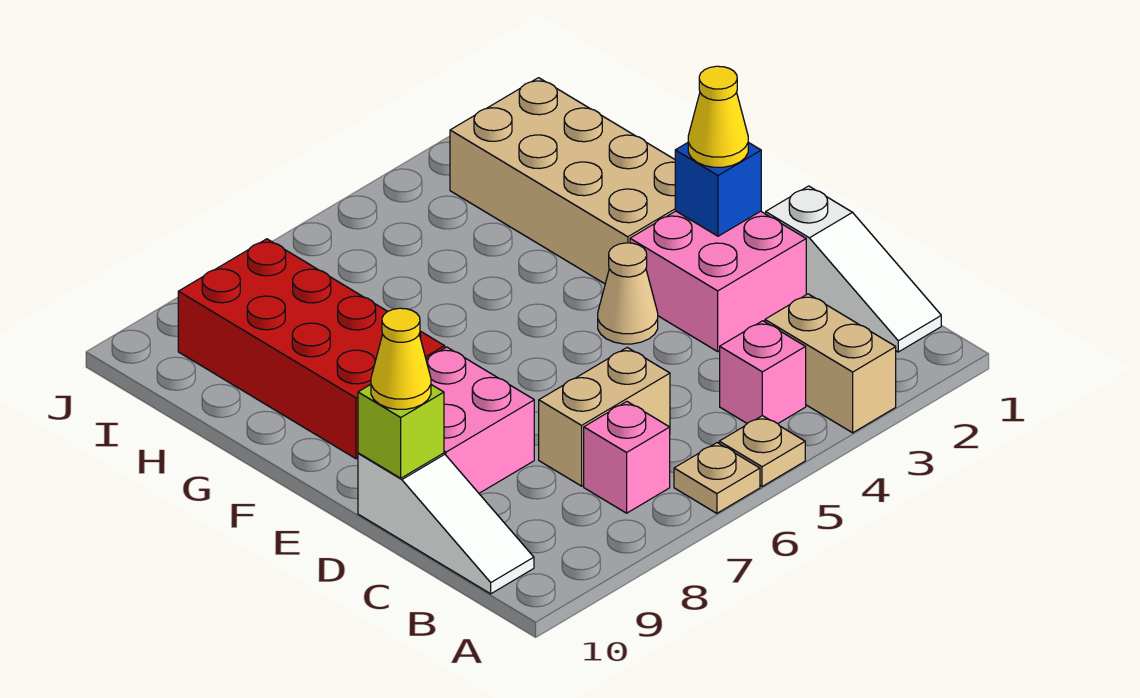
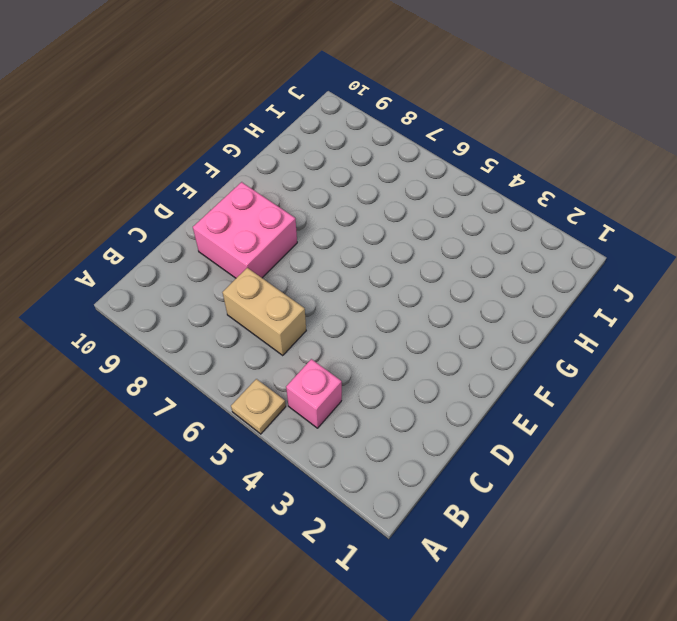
none -> tan 1x2 brick [765,294,896,433]
none -> tan 1x1 plate [674,443,760,513]
none -> white 1x3 slope [766,186,941,352]

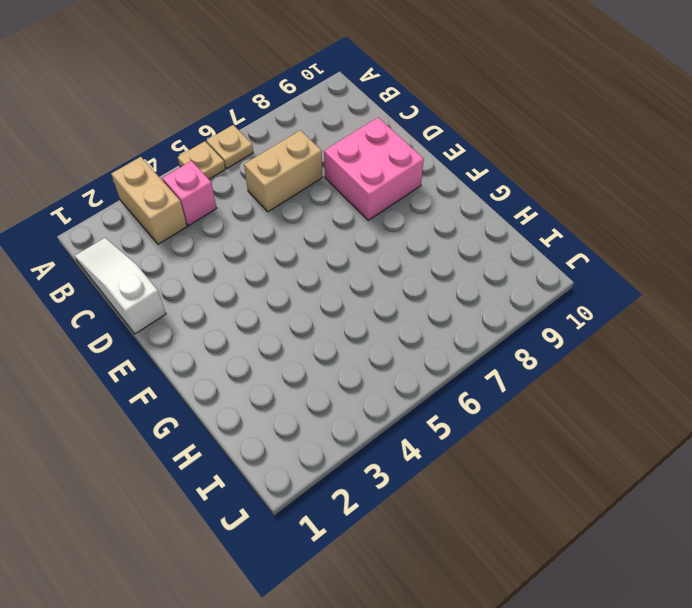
none -> pink 1x1 brick [584,402,670,513]
none -> white 1x3 slope [358,453,534,594]
none -> pink 2x2 brick [630,211,806,351]

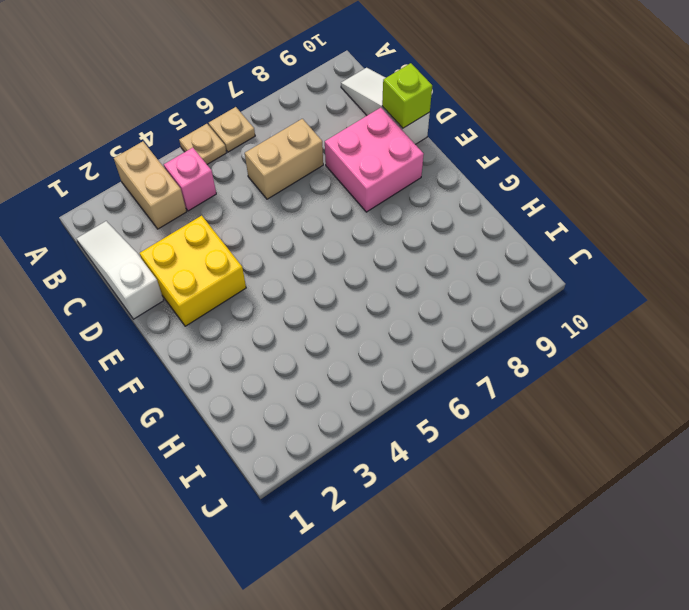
yellow 2x2 brick [140,216,246,326] -> pink 2x2 brick [630,211,806,351]
none -> pink 1x1 brick [584,402,670,513]
none -> tan 1x1 cone [598,243,658,344]
none -> tan 2x4 brick [450,78,675,284]

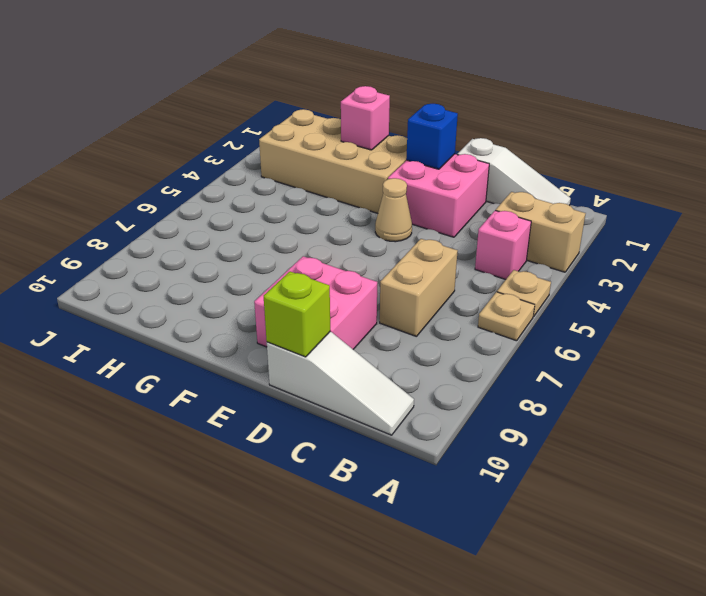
pink 1x1 brick [341,86,390,150] -> pink 1x1 brick moved to [584,402,670,513]
none -> red 2x4 brick [178,239,445,459]
none -> yellow 1x1 cone [371,308,431,409]
none -> yellow 1x1 cone [688,66,748,167]

